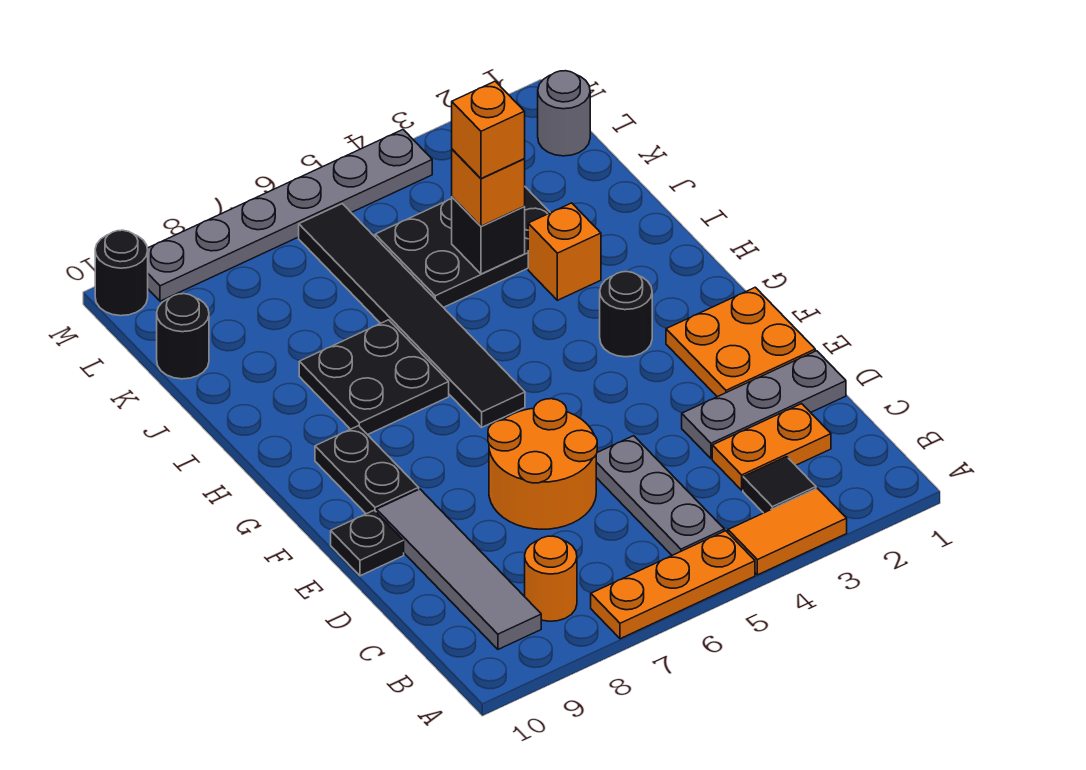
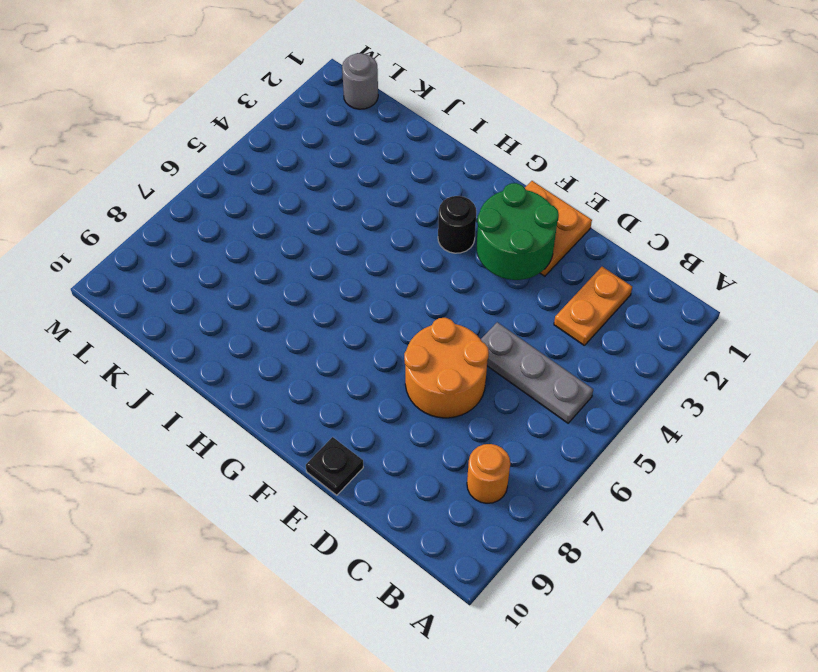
green 2x2 round brick [477,183,559,280] -> none
none -> orange 1x2 tile [728,488,847,575]
none -> orange 1x3 plate [591,531,755,639]
none -> black 1x1 tile [743,457,816,513]

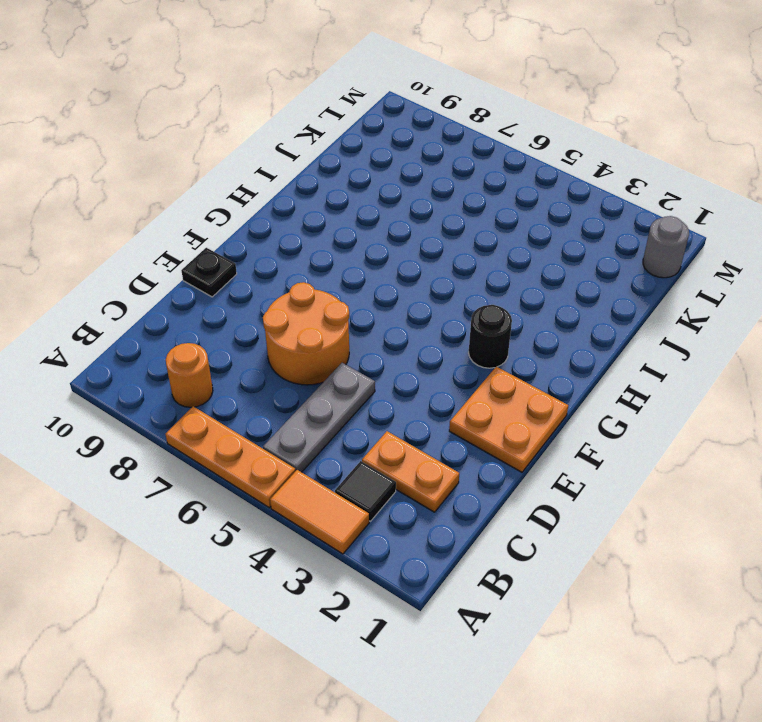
none -> grey 1x4 tile [376,489,541,649]
none -> grey 1x3 plate [682,351,846,459]
none -> black 1x2 plate [315,426,419,514]

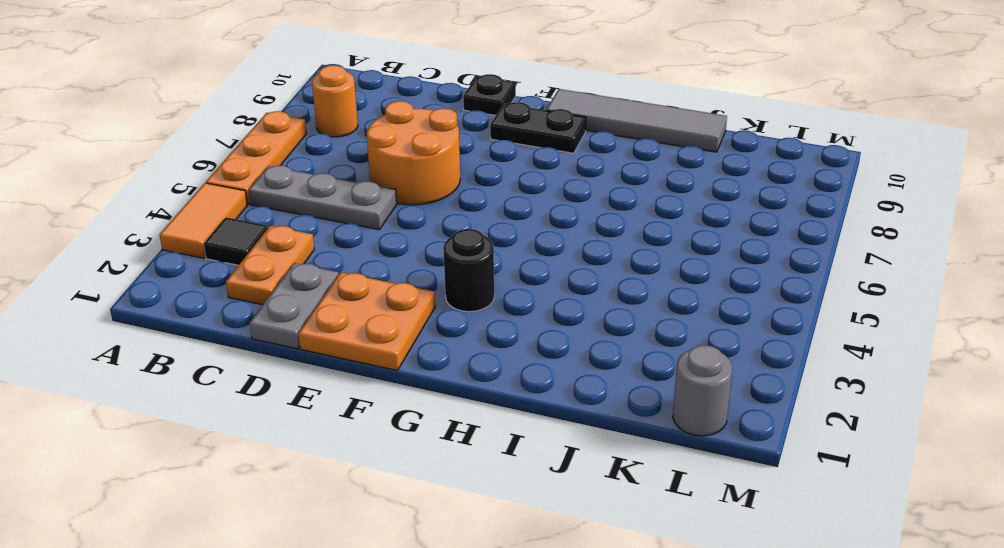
grey 1x2 plate [249,263,339,349] -> grey 1x3 plate [682,351,846,459]
grey 1x4 tile [546,89,727,152] -> grey 1x4 tile moved to [376,489,541,649]
none -> black 1x6 tile [299,204,525,427]
none -> black 2x2 plate [299,320,449,435]
none -> orange 1x1 brick [528,203,601,300]

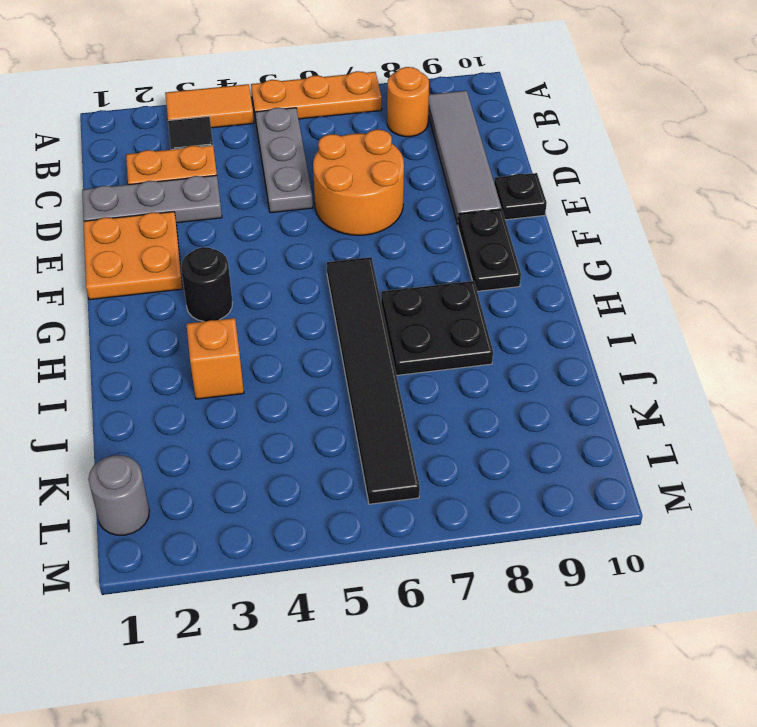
none -> black 2x3 plate [375,187,550,308]
none -> black 1x1 round brick [157,294,209,379]
none -> grey 1x6 plate [147,130,432,301]

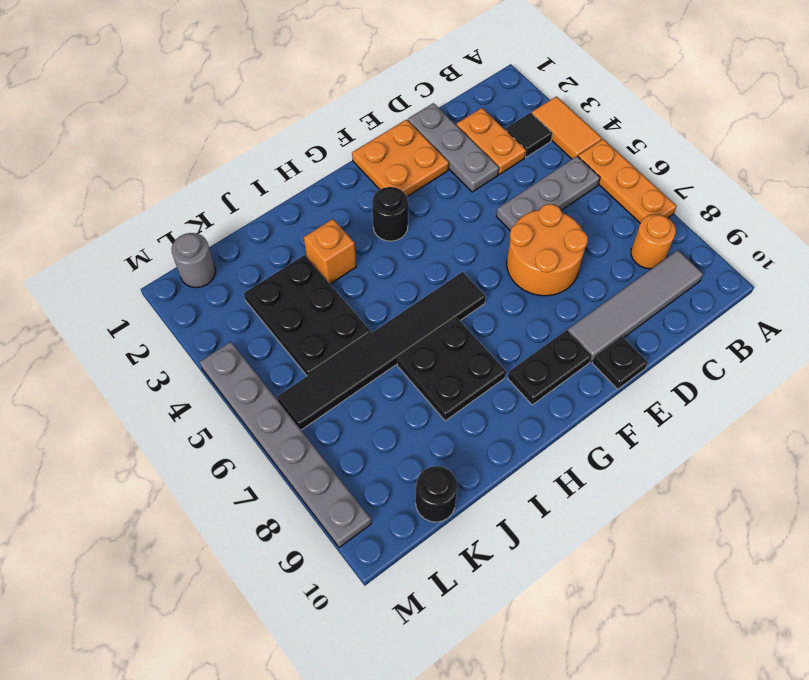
none -> black 1x1 round brick [95,230,148,316]
none -> black 1x1 brick [452,197,525,274]
none -> orange 1x1 brick [452,149,525,226]

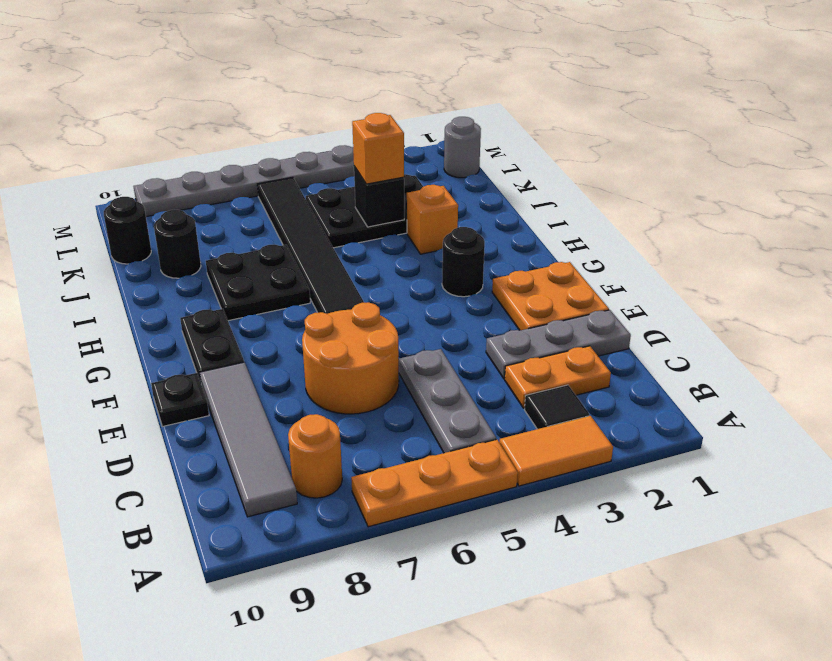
black 1x1 round brick [154,210,201,278] -> black 1x1 round brick moved to [95,230,148,316]
none -> orange 1x1 brick [452,81,525,179]

